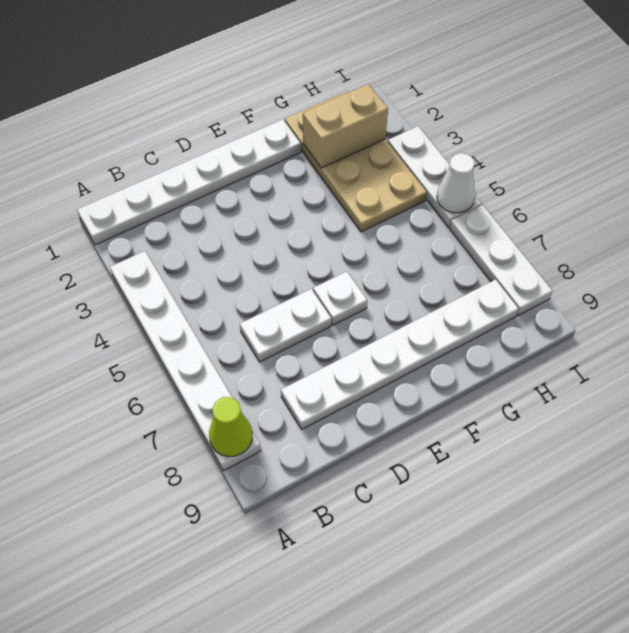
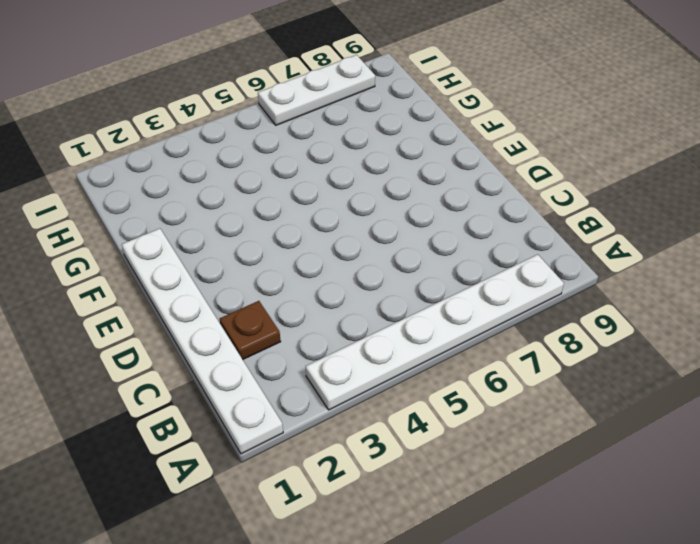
brown 1x1 plate [220,301,281,359] -> none
none -> white 1x2 plate [240,289,331,362]
none -> white 1x6 plate [281,280,519,429]

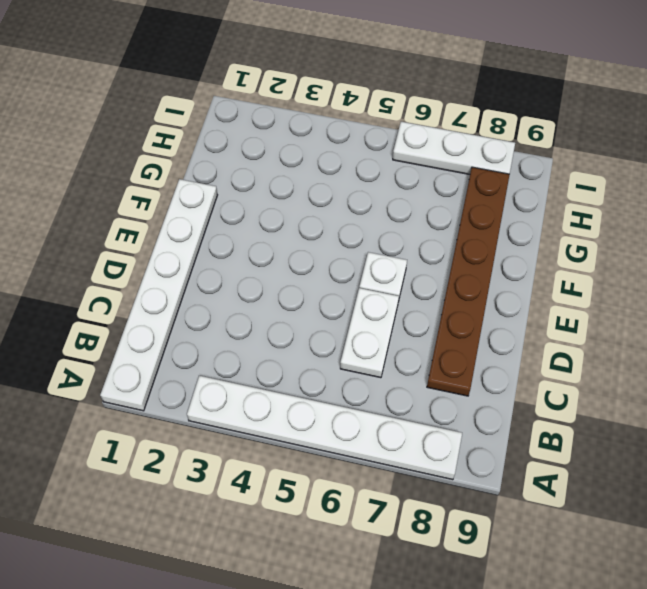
brown 1x6 plate [427,167,510,396] -> white 1x6 plate [281,280,519,429]
none -> tan 2x4 plate [285,91,427,232]
none -> white 1x3 plate [388,126,481,227]

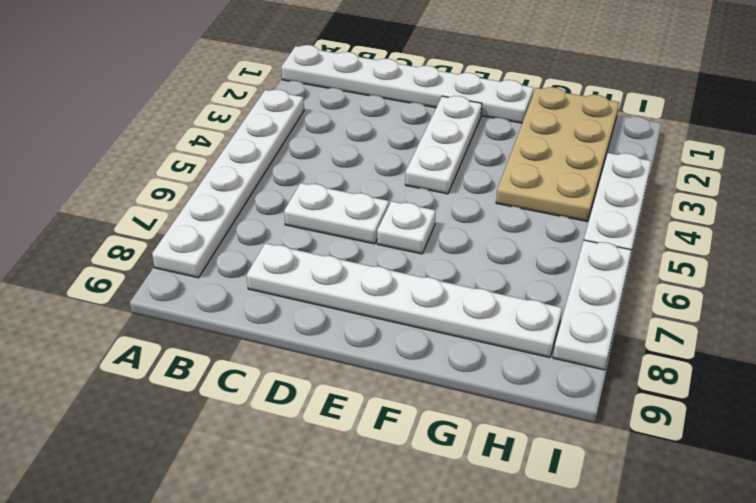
white 1x3 plate [405,96,482,194] -> none
none -> lime 1x1 cone [209,397,252,457]
none -> tan 1x2 brick [303,84,388,168]

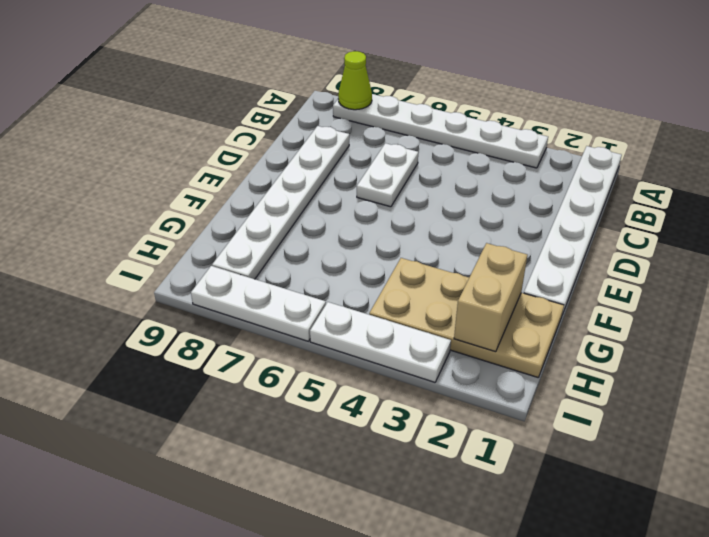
none -> white 1x1 plate [313,271,367,325]
none -> white 1x1 cone [437,153,475,213]

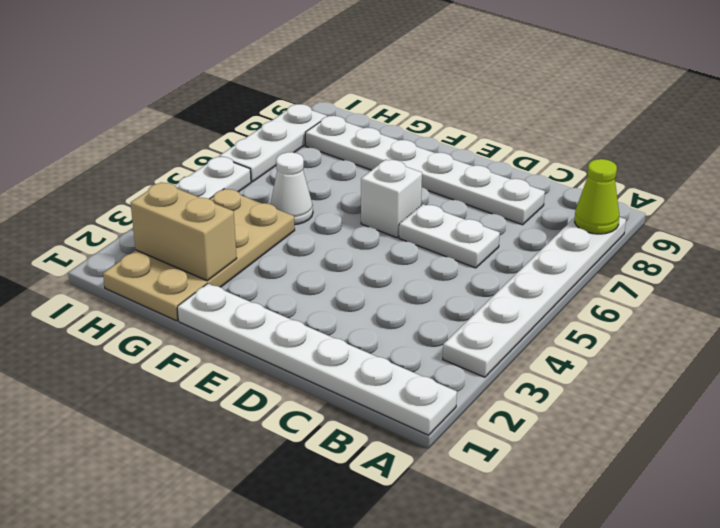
white 1x1 brick [361,160,422,238] -> white 1x1 plate [313,271,367,325]
white 1x1 cone [270,152,313,225] -> white 1x1 cone moved to [437,153,475,213]

